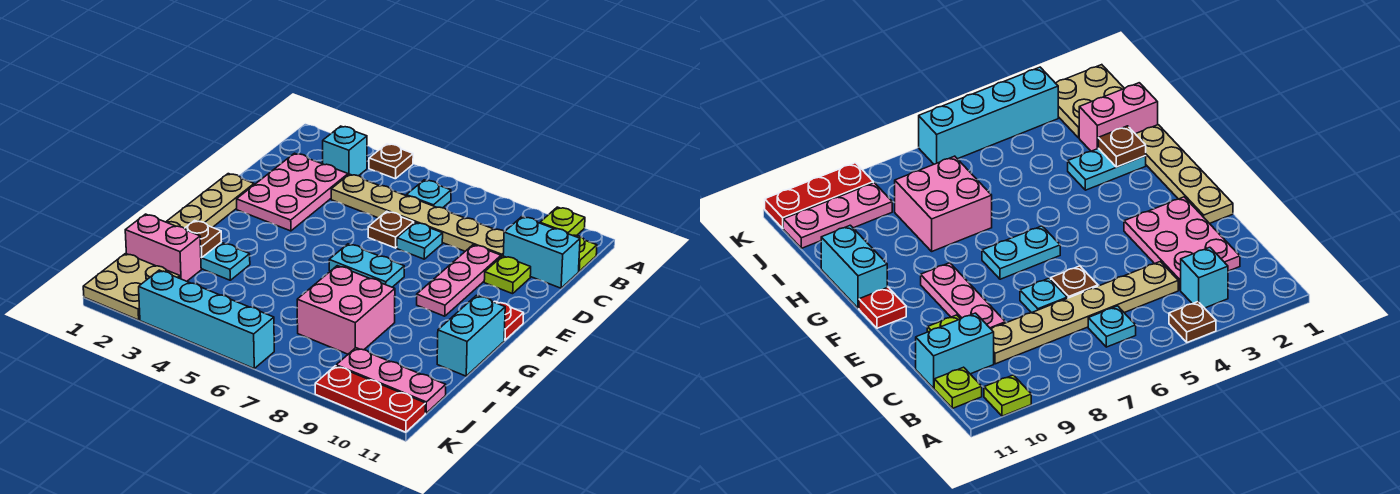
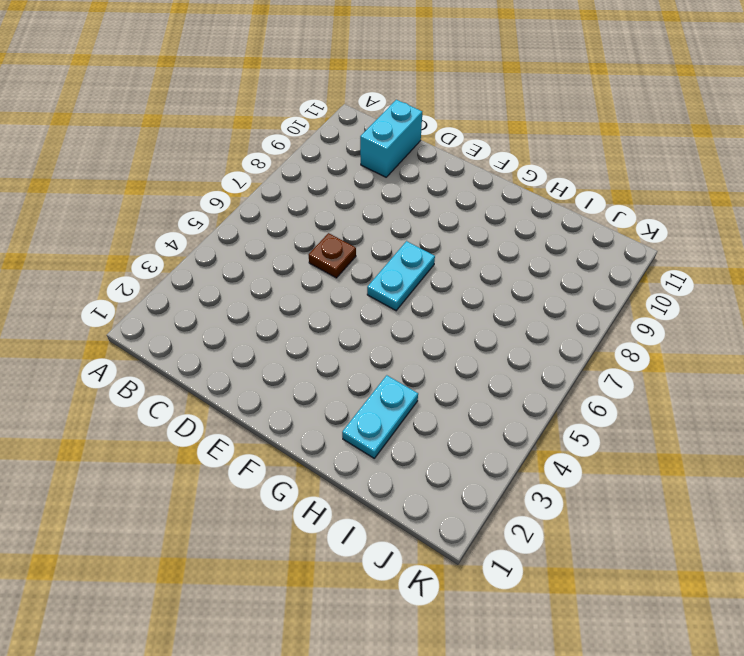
none -> brown 1x1 plate [369,144,413,179]
none -> lime 1x1 plate [540,207,585,236]
none -> cyan 1x1 brick [323,126,367,176]

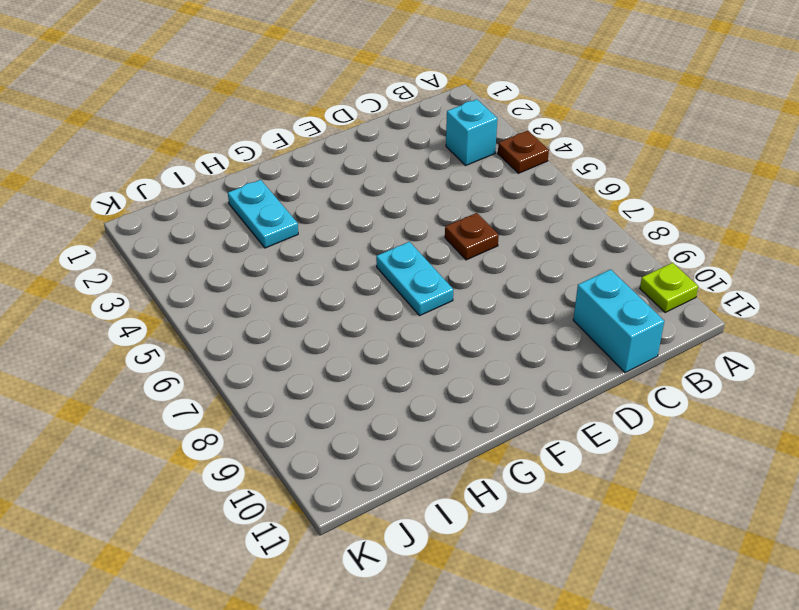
none -> cyan 1x1 plate [406,180,451,208]
none -> lime 1x1 plate [573,235,597,271]
none -> pink 2x3 plate [237,153,348,231]

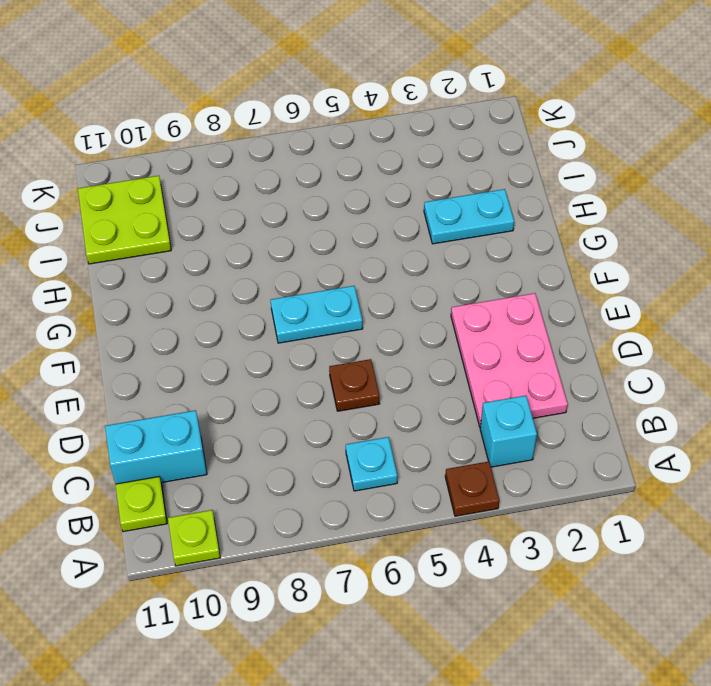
lime 2x2 plate [78,176,171,264] -> pink 1x3 plate [336,348,446,413]
none -> tan 1x6 plate [331,174,504,257]
none -> cyan 1x1 plate [397,222,443,259]
none -> pink 1x3 plate [417,245,501,316]

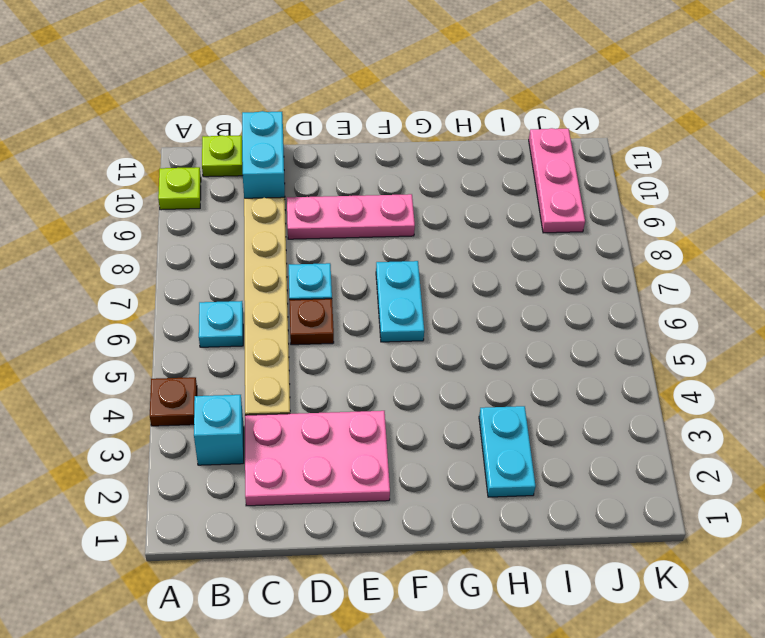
none -> lime 1x1 plate [484,256,531,294]
none -> tan 1x4 plate [166,174,254,228]
none -> red 1x1 plate [494,301,524,340]

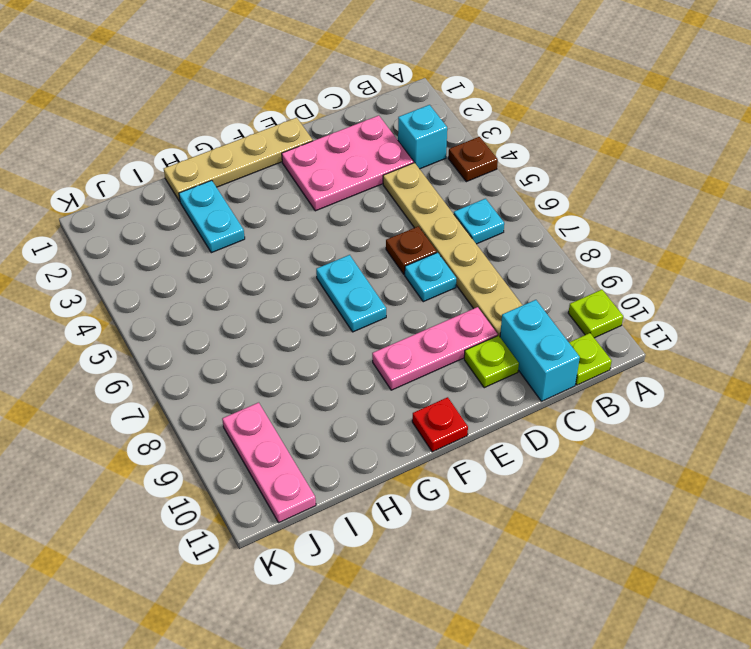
none -> cyan 1x2 brick [437,295,505,376]
none -> pink 2x2 brick [297,266,395,354]
none -> pink 1x2 brick [125,214,201,281]

